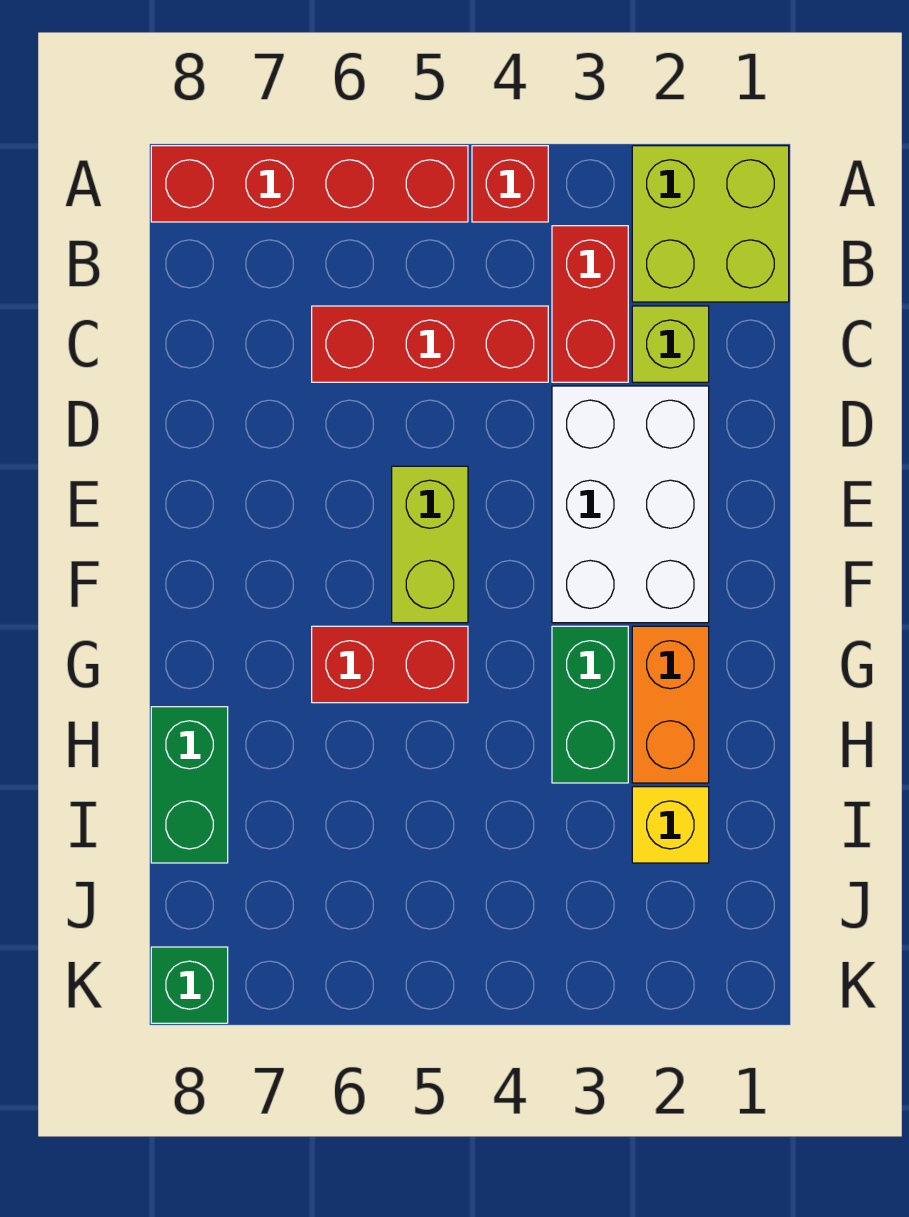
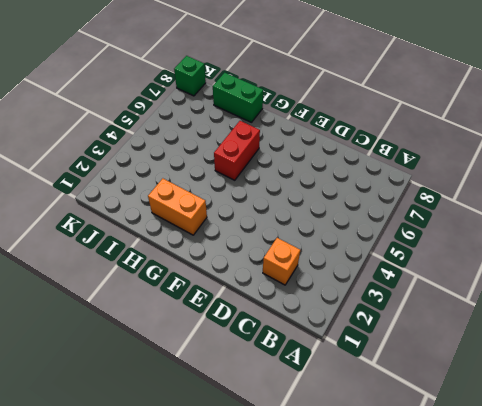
orange 1x1 brick [263,238,300,285] -> lime 1x1 brick [632,306,709,382]
none -> lime 2x2 brick [632,146,789,302]
none -> red 1x1 brick [472,146,548,222]
none -> red 1x4 brick [151,146,468,222]

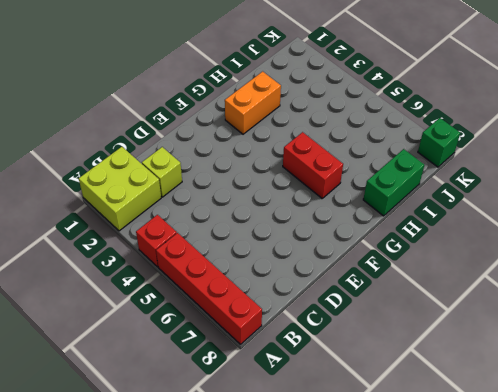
none -> red 1x2 brick [552,226,628,382]
none -> red 1x3 brick [312,306,548,382]
none -> white 2x3 brick [552,386,709,623]

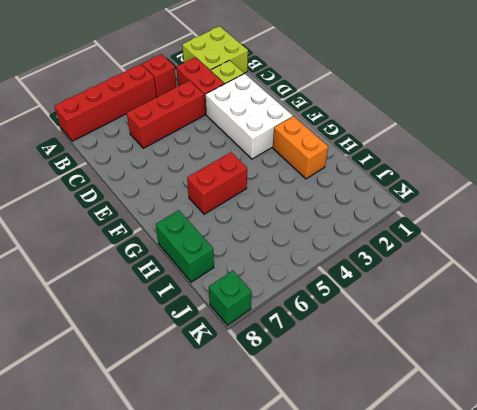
none -> lime 1x2 brick [392,466,468,623]
none -> green 1x2 brick [552,626,628,783]
none -> yellow 1x1 brick [632,787,709,863]

